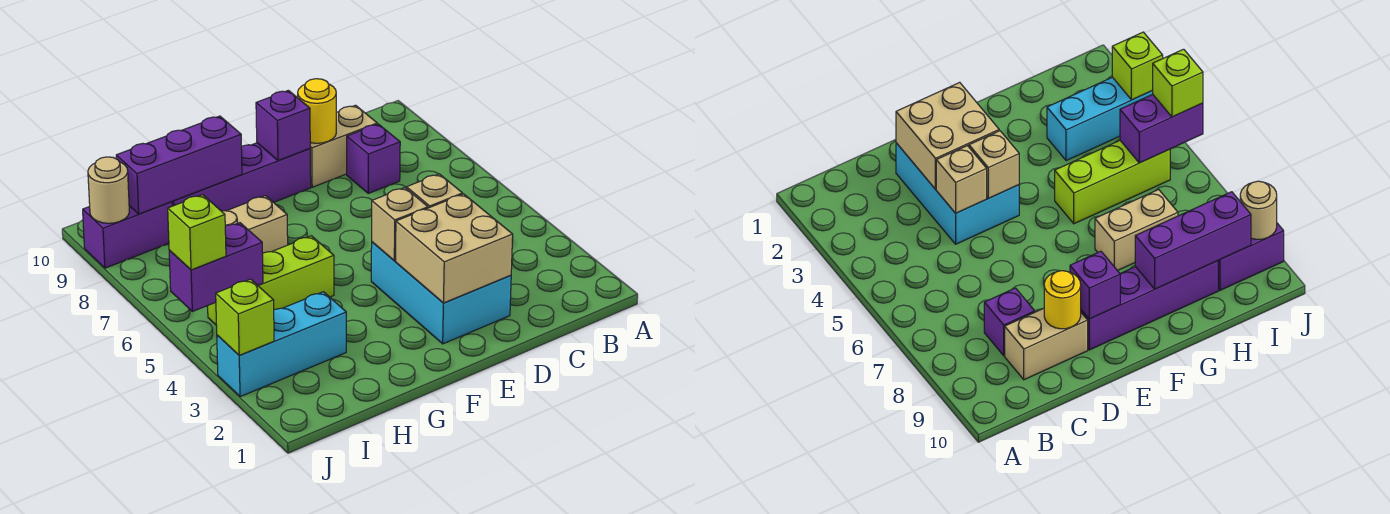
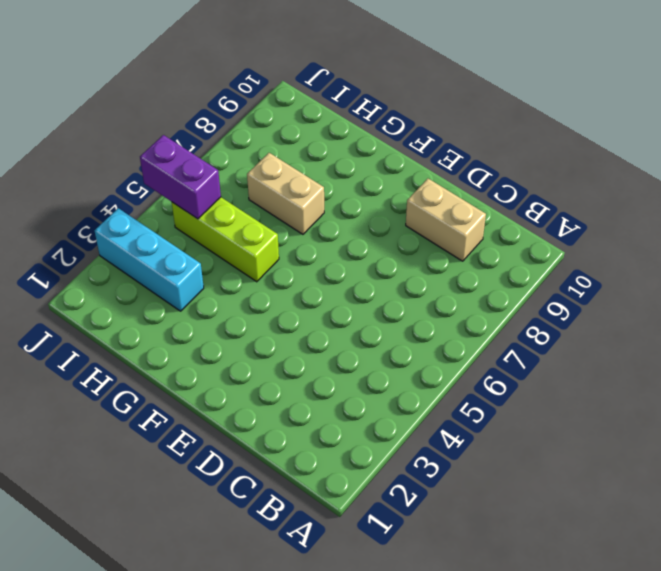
none -> purple 1x1 brick [347,124,400,193]
none -> cyan 2x3 brick [371,242,511,344]
none -> purple 1x4 brick [172,143,311,211]

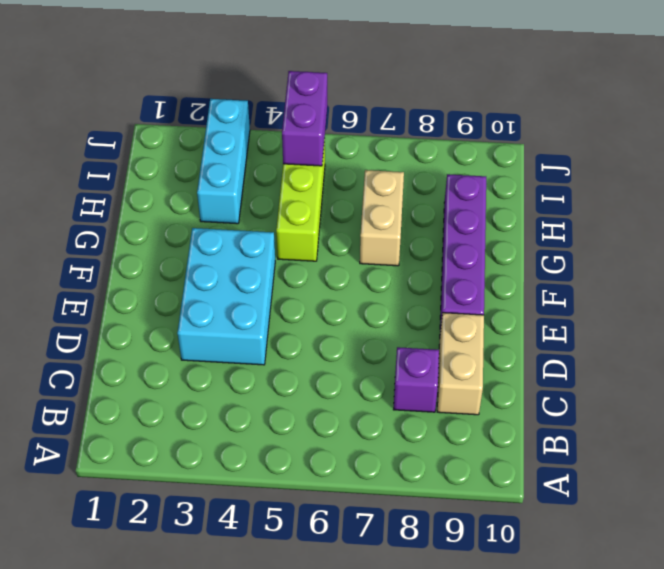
cyan 2x3 brick [177,228,275,365] -> cyan 2x3 brick turned to [371,242,511,344]
none -> purple 1x2 brick [83,202,172,268]
none -> tan 2x2 brick [396,194,513,303]
none -> tan 1x1 brick [406,174,463,208]

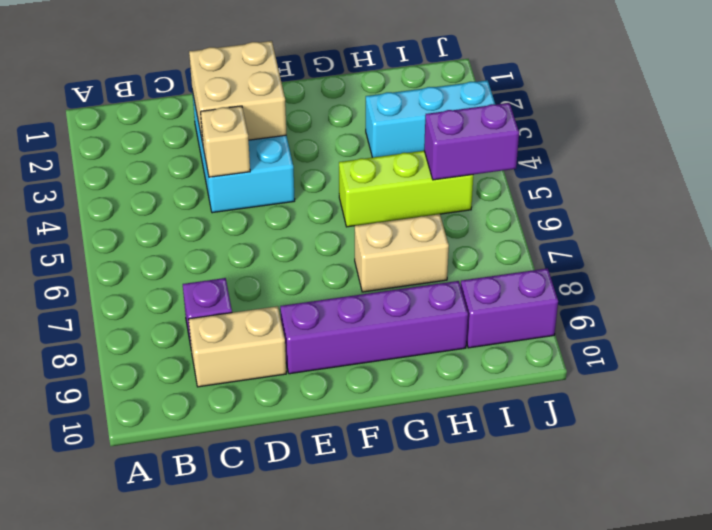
none -> yellow 1x1 round brick [298,79,336,143]
none -> tan 1x1 brick [372,188,428,261]
none -> purple 1x1 brick [256,90,310,161]

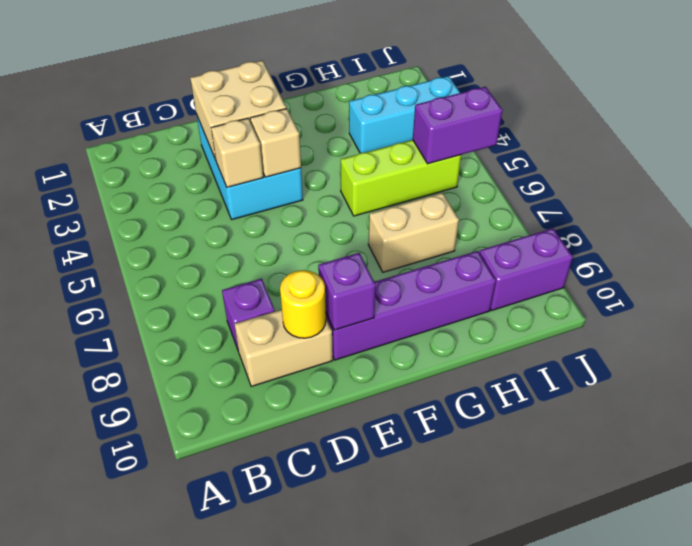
none -> purple 1x3 brick [116,116,242,214]
none -> lime 1x1 brick [216,279,274,355]
none -> tan 1x1 round brick [88,157,129,223]

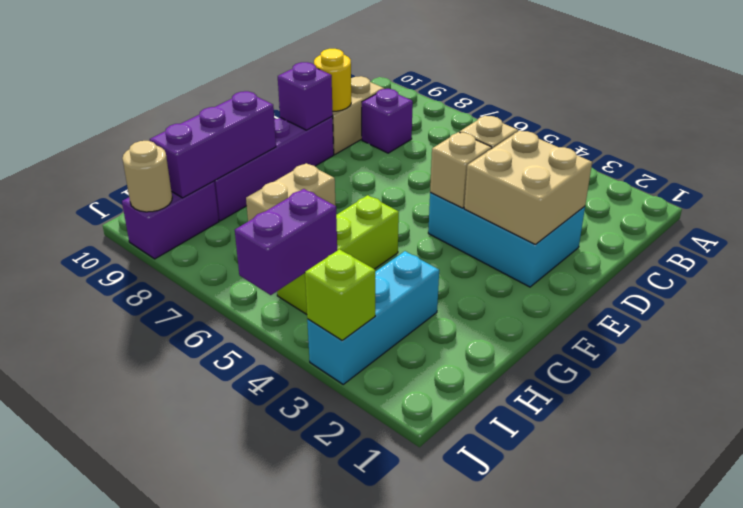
none -> lime 1x1 brick [168,195,226,270]

